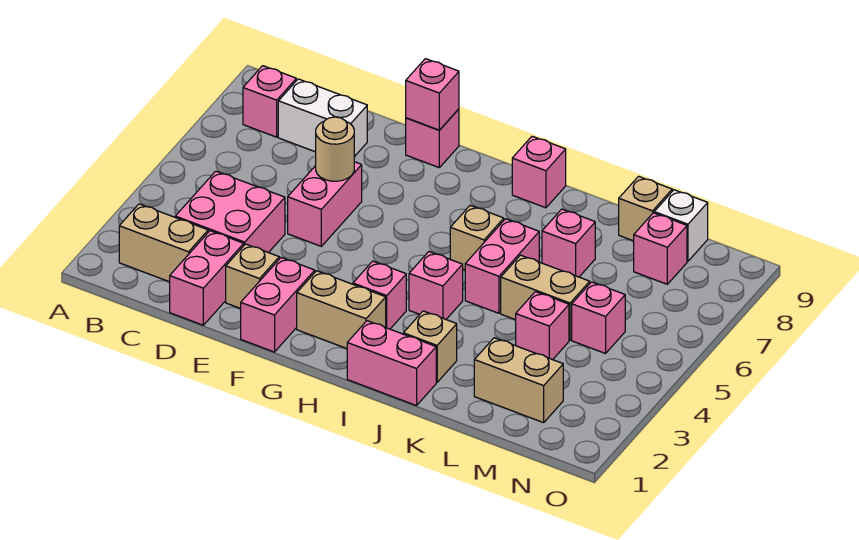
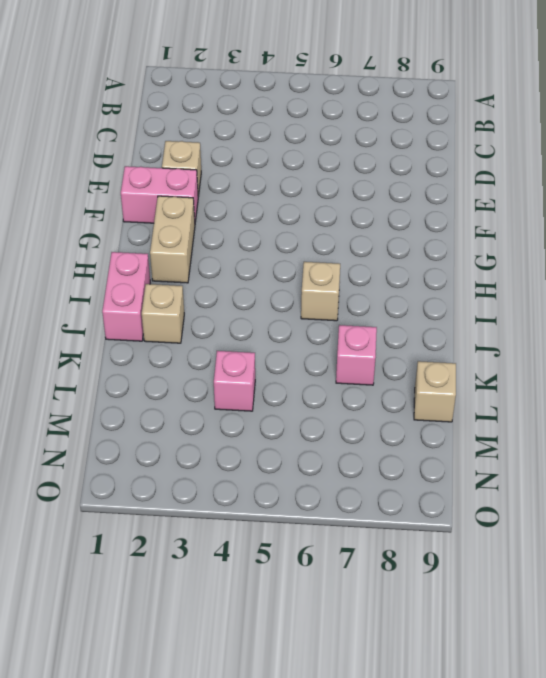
none -> tan 1x2 brick [119,204,208,282]
none -> pink 1x1 brick [243,66,296,137]
none -> pink 2x2 brick [175,171,285,253]

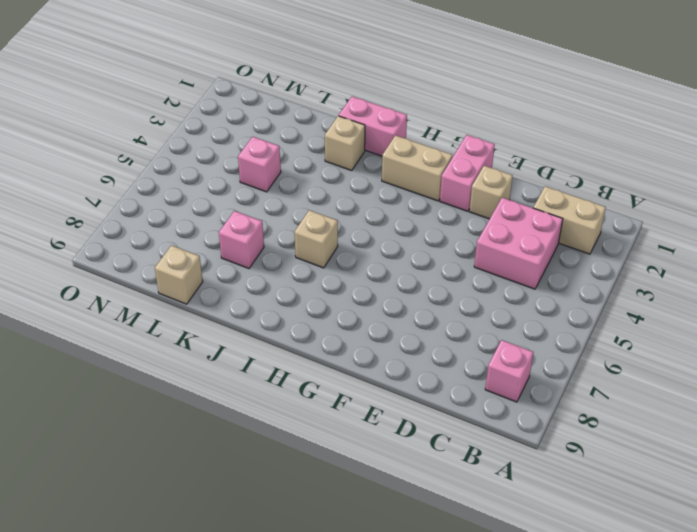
none -> white 1x2 brick [278,79,367,157]
none -> pink 1x2 brick [170,231,244,325]
none -> pink 1x2 brick [288,162,362,246]

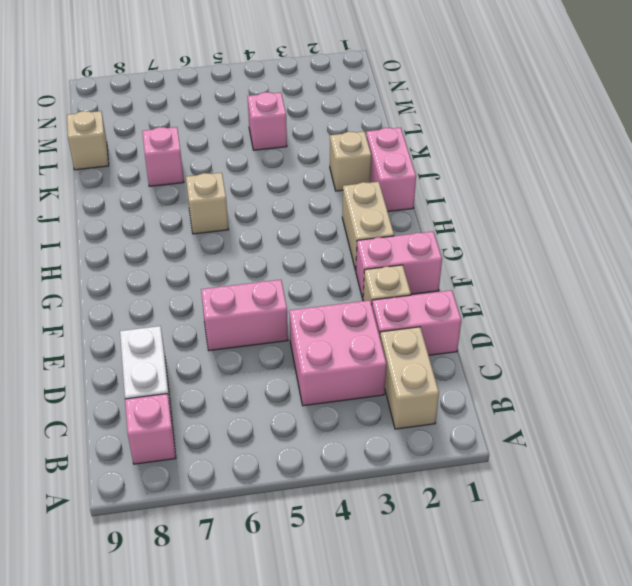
none -> pink 1x1 brick [406,109,459,167]
none -> pink 1x1 brick [353,261,406,329]
none -> pink 1x1 brick [409,252,463,319]

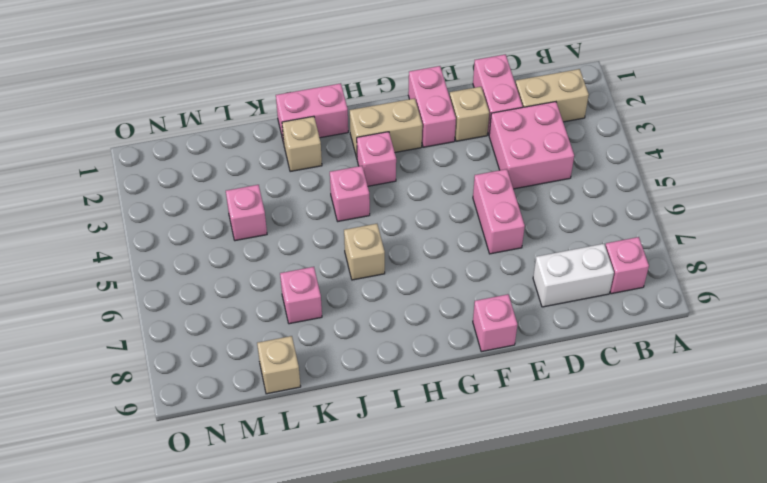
none -> pink 1x1 brick [512,136,566,208]
none -> pink 1x2 brick [465,219,539,313]
none -> tan 1x2 brick [501,255,590,340]

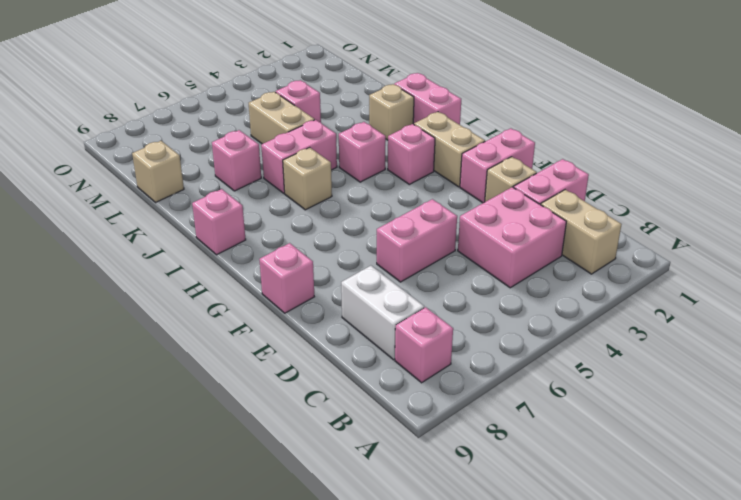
none -> tan 1x2 brick [474,338,563,423]
none -> pink 1x1 brick [572,282,625,354]
none -> pink 1x1 brick [634,213,687,284]

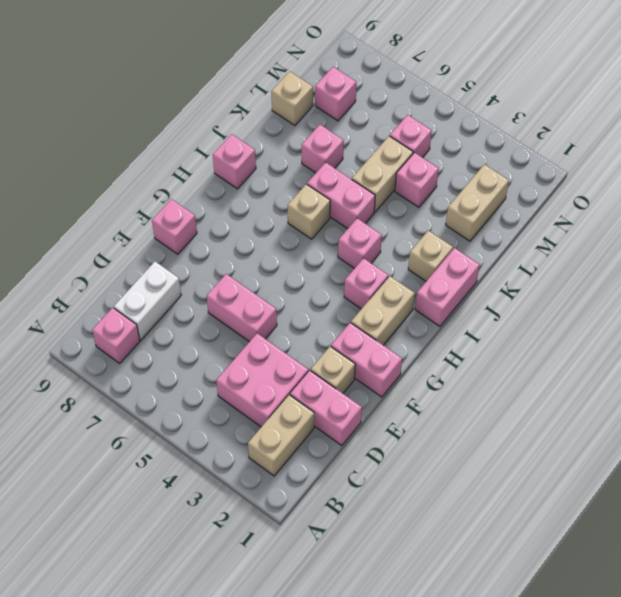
none -> white 1x1 brick [654,190,708,261]
none -> tan 1x1 round brick [316,117,354,181]
none -> pink 1x1 brick [406,59,459,130]

